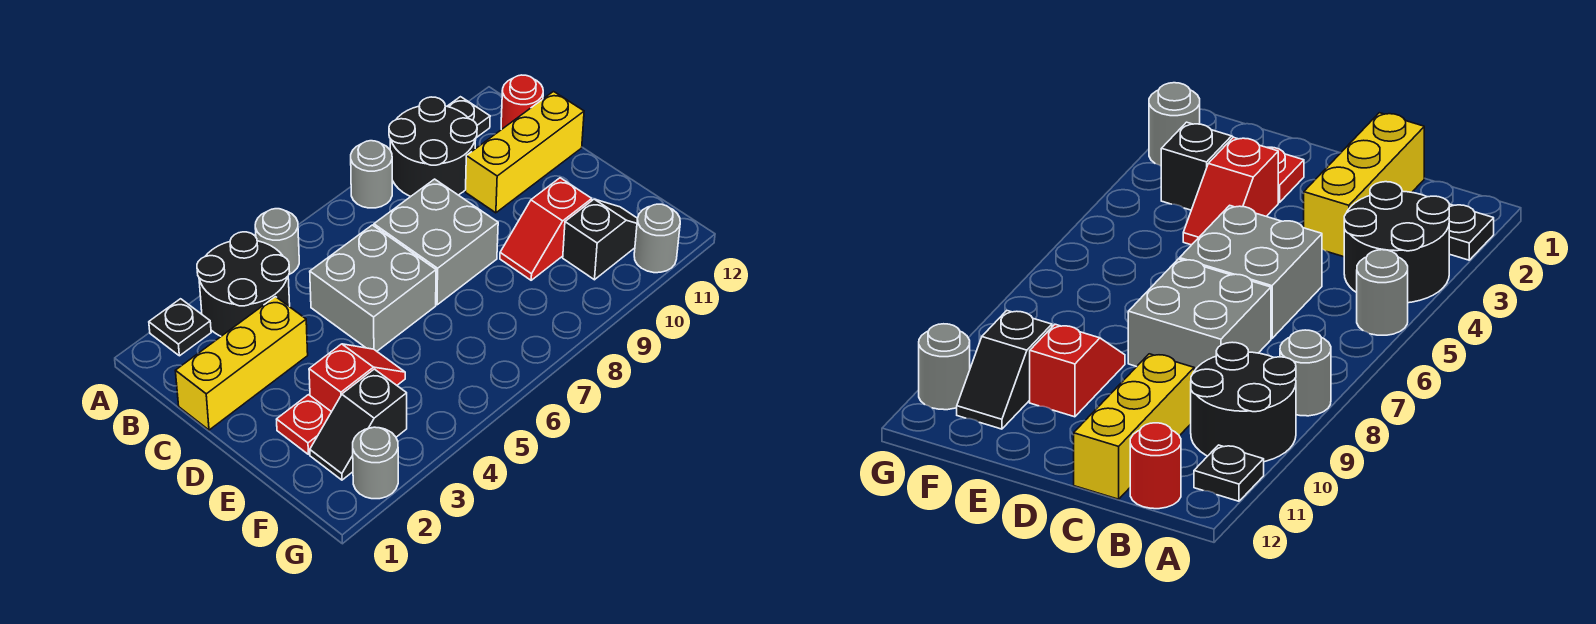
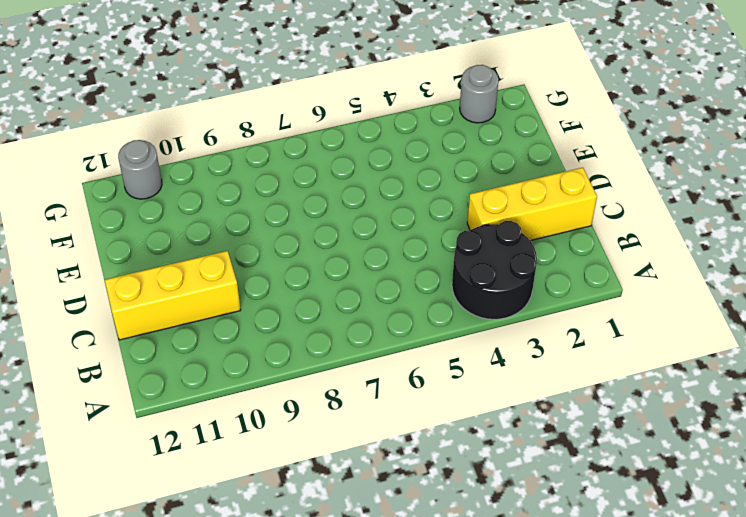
none -> black 1x1 plate [149,299,211,356]
none -> grey 1x1 round brick [255,209,299,274]
none -> grey 1x1 round brick [351,141,392,208]

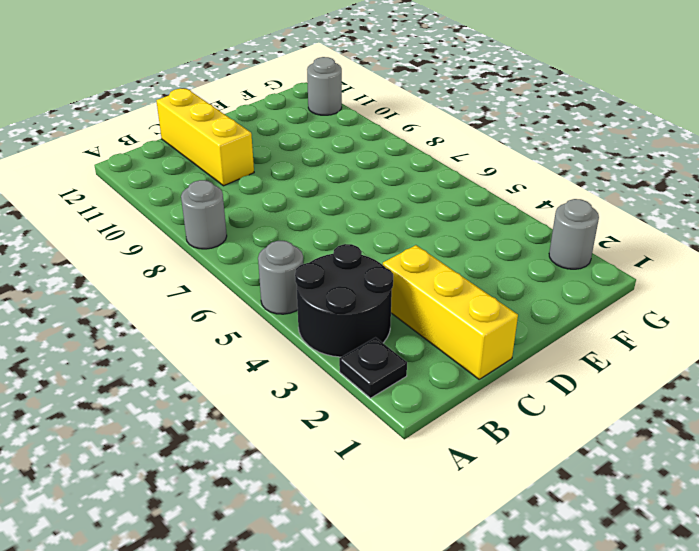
none -> black 2x2 round brick [389,97,477,197]
none -> black 1x1 plate [447,97,490,138]
none -> red 1x1 round brick [501,75,543,130]

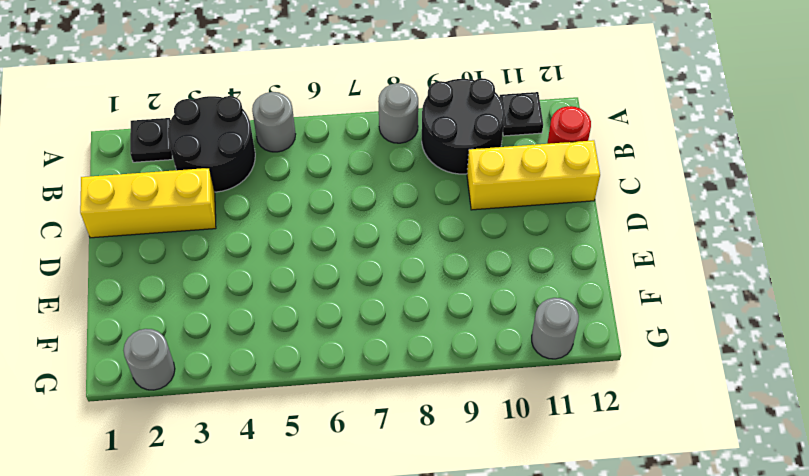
none -> grey 2x2 brick [310,225,436,351]
none -> grey 2x2 brick [374,179,498,305]
none -> red 1x1 plate [277,395,331,454]

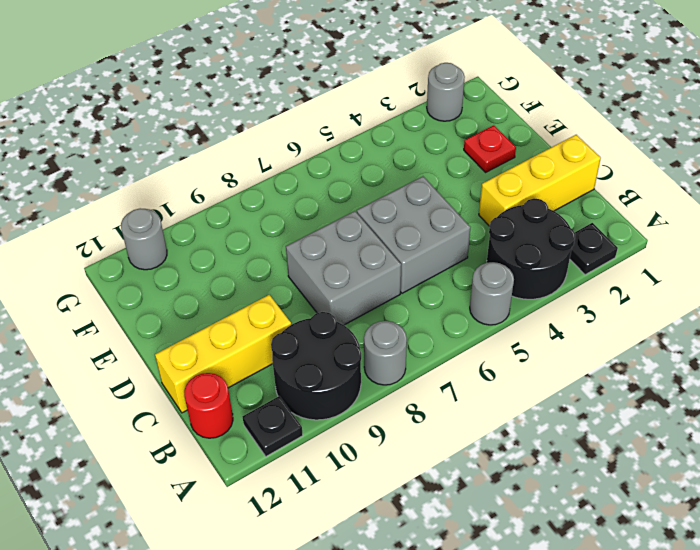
none -> red 1x2 slope [309,344,405,412]
none -> red 1x2 slope [500,178,592,280]
none -> black 1x2 slope [310,369,407,480]

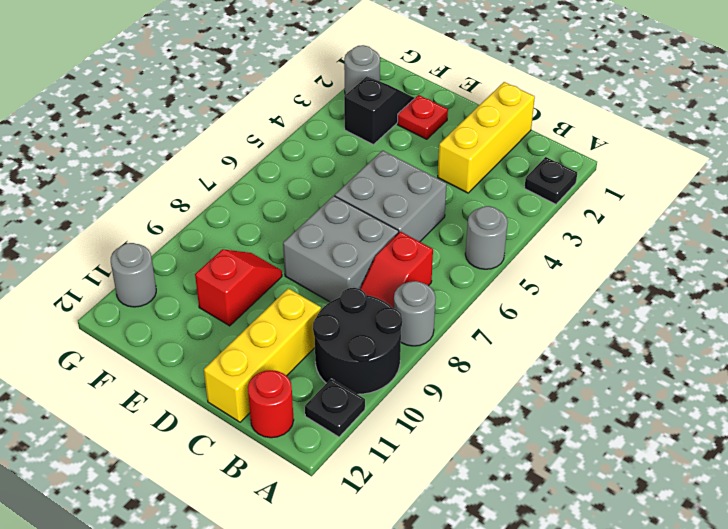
red 1x2 slope [360,232,433,308] -> red 1x2 slope moved to [309,344,405,412]
none -> black 2x2 round brick [197,232,290,336]
none -> black 1x2 slope [563,199,638,280]

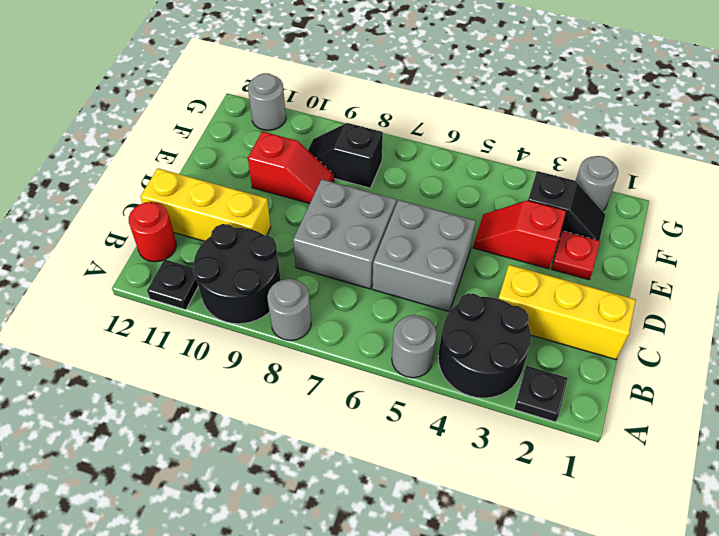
black 1x2 slope [308,123,383,188] -> black 1x2 slope moved to [563,199,638,280]

